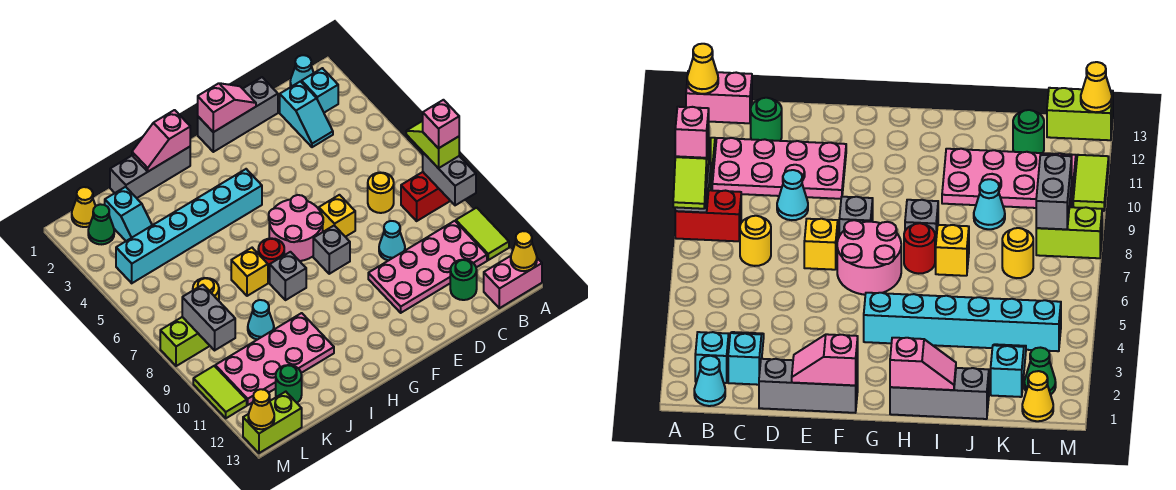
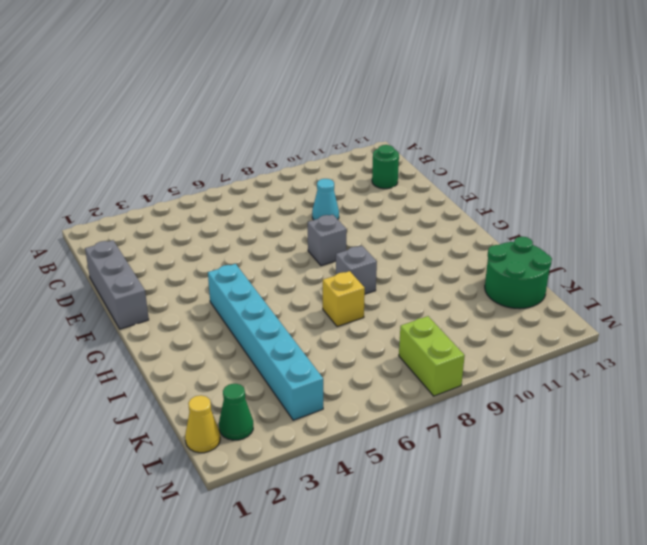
green 2x2 round brick [485,237,552,309] -> green 1x1 round brick [276,365,302,403]
none -> red 1x2 brick [401,172,450,221]
none -> lime 1x2 tile [456,208,509,260]
none -> pink 1x2 brick [484,256,542,308]
none -> cyan 1x1 cone [290,55,314,87]

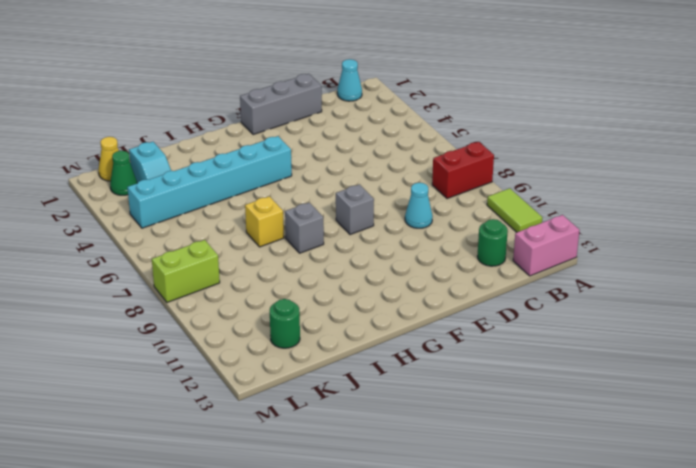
none -> cyan 1x1 brick [302,68,338,113]
none -> pink 2x4 plate [368,221,487,313]
none -> cyan 1x2 slope [280,81,333,147]
none -> yellow 1x1 round brick [368,173,394,213]

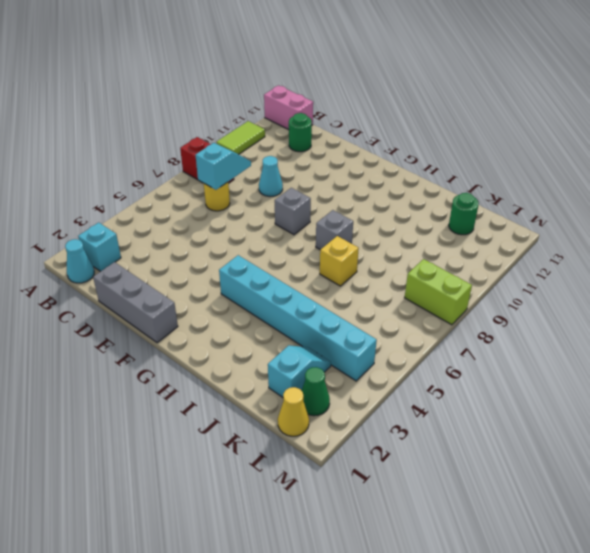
cyan 1x2 slope [196,143,251,190] -> cyan 1x2 slope moved to [280,81,333,147]
none -> pink 2x4 plate [368,221,487,313]
none -> yellow 1x1 brick [319,195,355,237]
none -> pink 2x2 round brick [269,195,323,261]
none -> grey 1x3 brick [110,147,190,198]

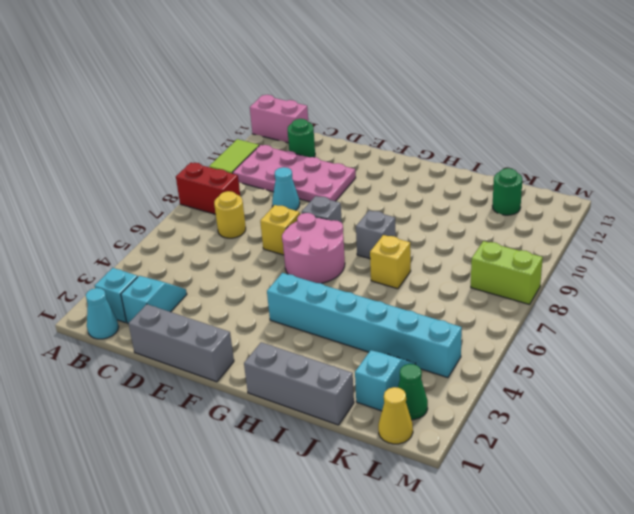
none -> red 1x1 round brick [258,238,284,279]
none -> pink 2x4 plate [215,313,334,405]
none -> cyan 1x1 cone [248,300,274,340]
none -> yellow 1x1 round brick [193,278,219,301]

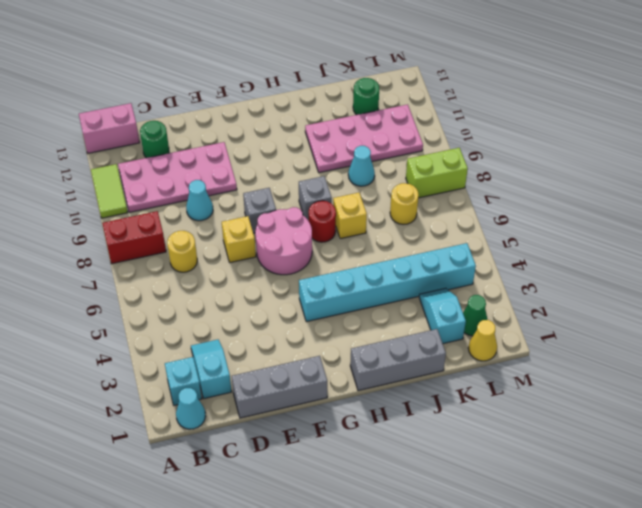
none -> lime 1x2 brick [243,392,302,453]
none -> lime 1x2 tile [193,366,247,418]
none -> grey 1x2 brick [423,153,476,205]
none -> yellow 1x1 cone [511,231,537,271]

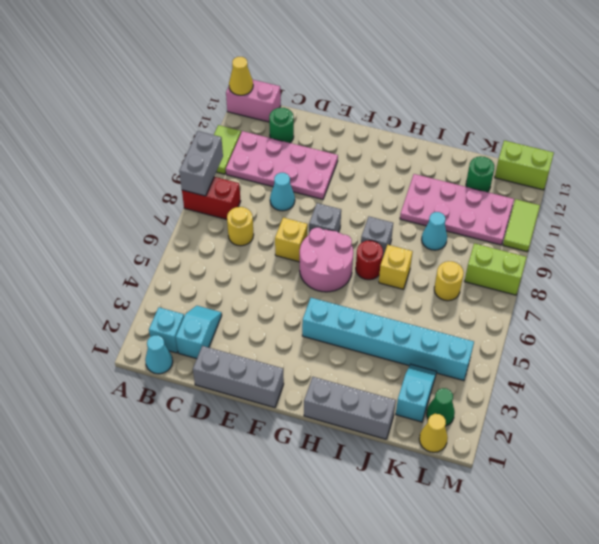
none -> pink 1x2 slope [198,83,256,132]
none -> pink 1x2 slope [132,110,190,171]
none -> grey 1x2 brick [182,285,235,350]
none -> yellow 1x1 cone [248,389,274,429]

